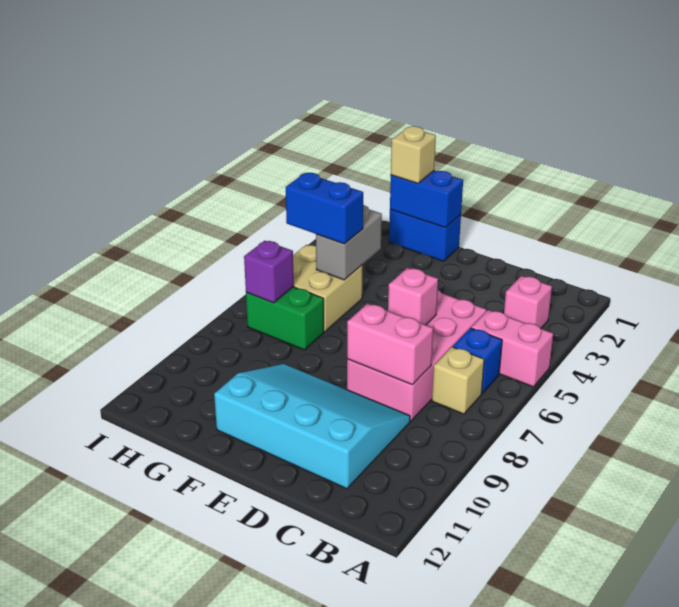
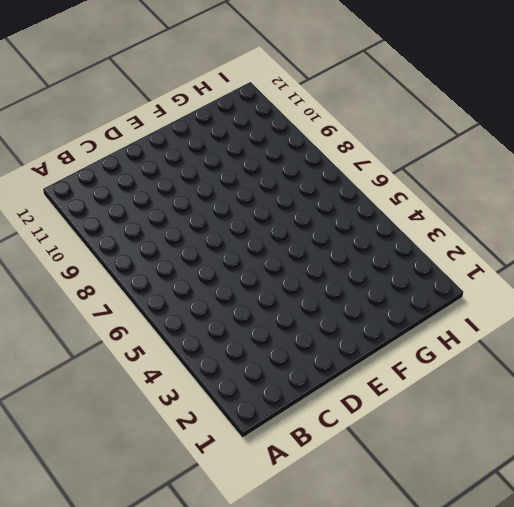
none -> pink 1x2 brick [471,310,553,387]
none -> pink 1x1 brick [504,276,552,329]
none -> blue 1x1 brick [453,328,502,393]

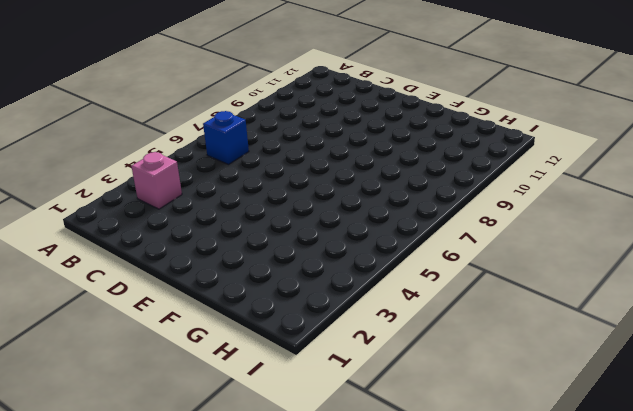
none -> pink 1x2 brick [471,310,553,387]
none -> tan 1x1 brick [432,347,484,414]
none -> pink 2x4 brick [347,290,486,421]

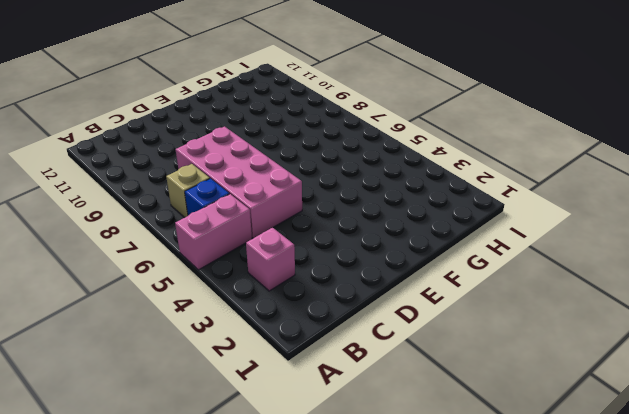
none -> cyan 3x4 slope [214,364,410,489]
none -> blue 1x2 brick [389,210,461,261]
none -> tan 2x2 brick [293,245,363,332]

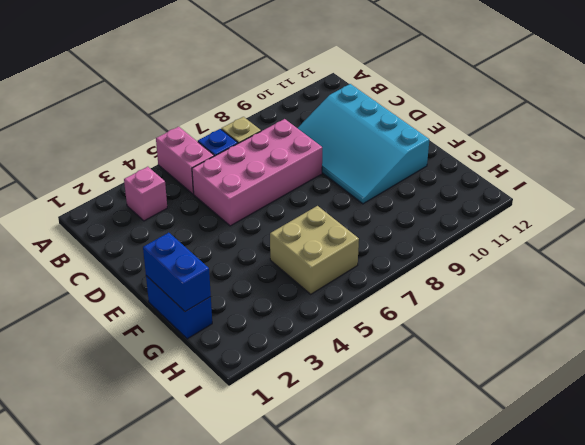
none -> green 1x2 brick [246,287,324,350]
none -> pink 1x2 brick [347,303,433,385]
none -> pink 1x1 brick [388,268,438,325]

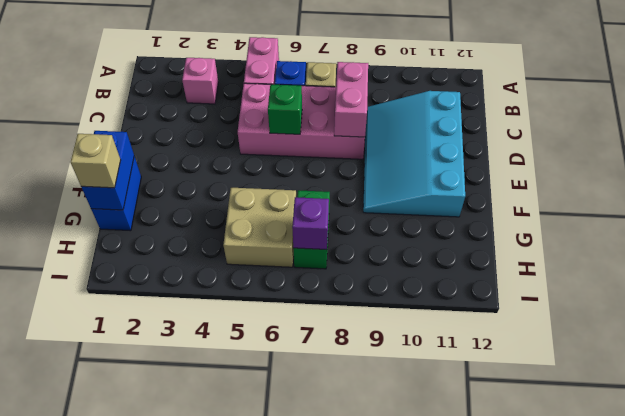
green 1x1 brick [268,84,302,134] -> pink 1x1 brick [388,268,438,325]
none -> grey 1x2 brick [316,205,382,280]
none -> blue 1x2 brick [286,173,363,244]

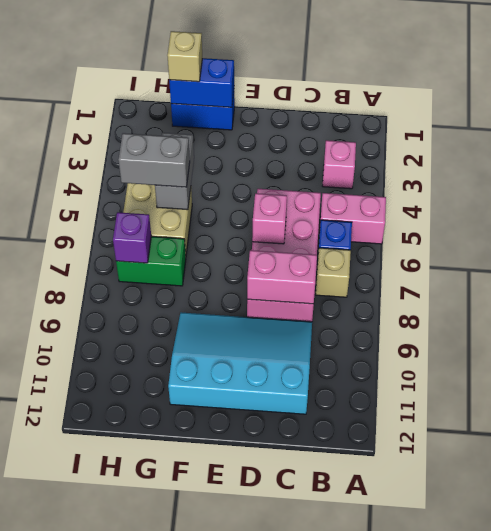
grey 1x2 brick [118,133,190,187] -> blue 1x2 brick [286,173,363,244]

